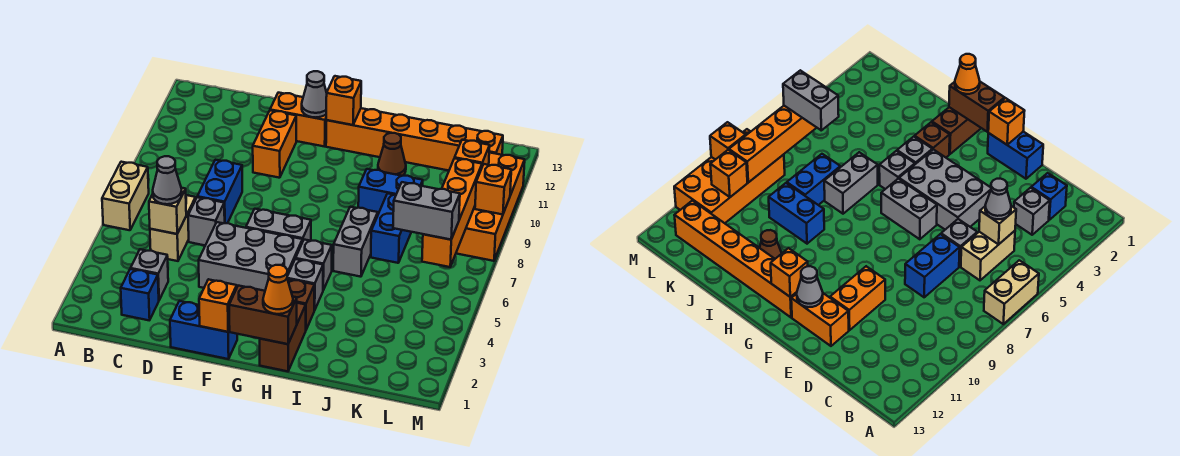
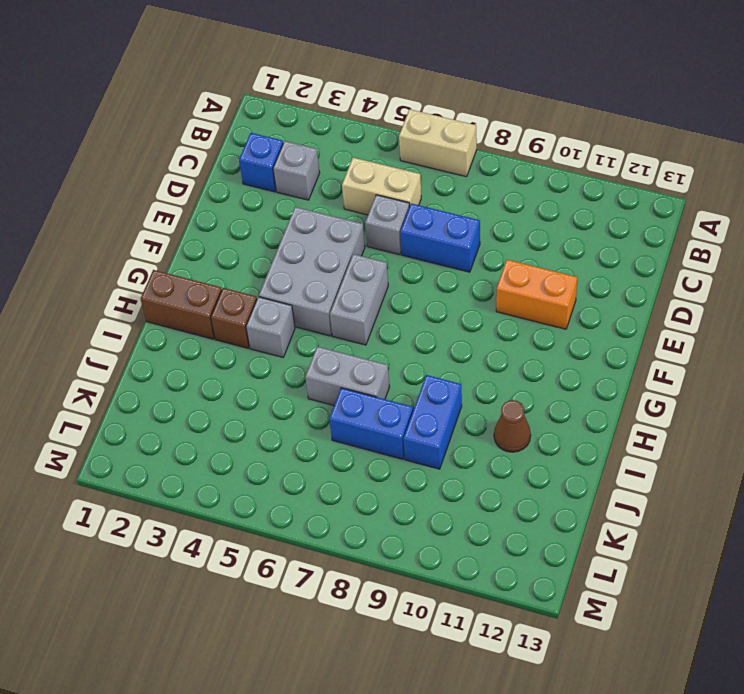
none -> blue 1x2 brick [170,301,237,359]
none -> orange 1x2 brick [270,93,326,147]
none -> orange 1x6 brick [326,108,503,171]
none -> grey 1x1 brick [296,240,332,290]

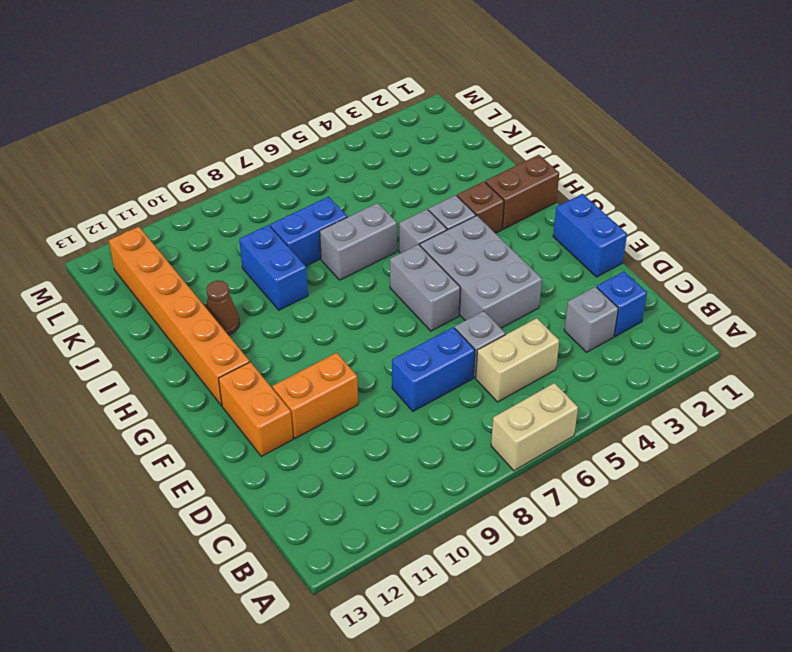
none -> orange 2x4 brick [456,152,525,261]
none -> tan 1x1 brick [149,188,186,234]
none -> orange 1x1 brick [199,279,237,332]
none -> grey 1x1 cone [302,71,327,117]

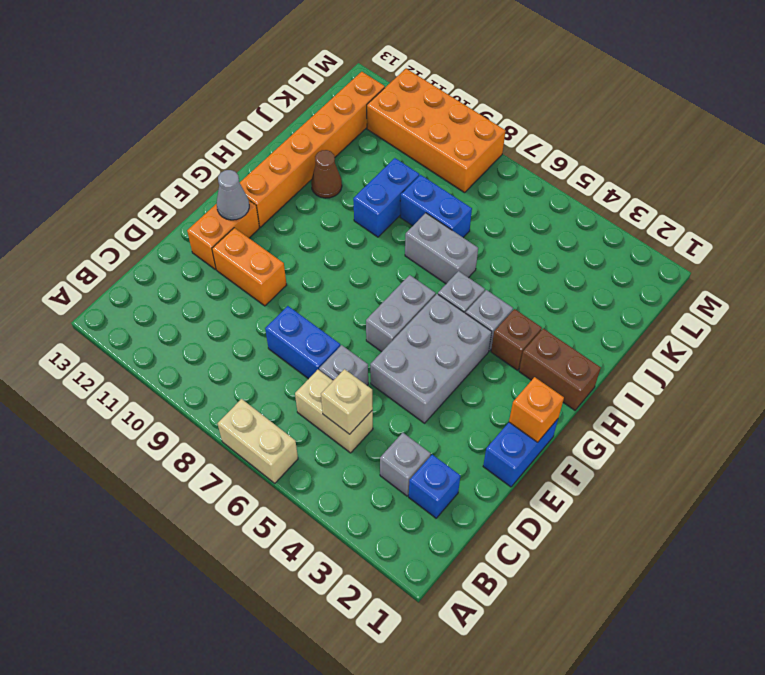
none -> brown 1x2 brick [229,286,297,344]
none -> orange 1x1 brick [326,76,361,125]
none -> orange 1x4 brick [422,158,482,267]
none -> orange 1x1 brick [455,140,490,166]

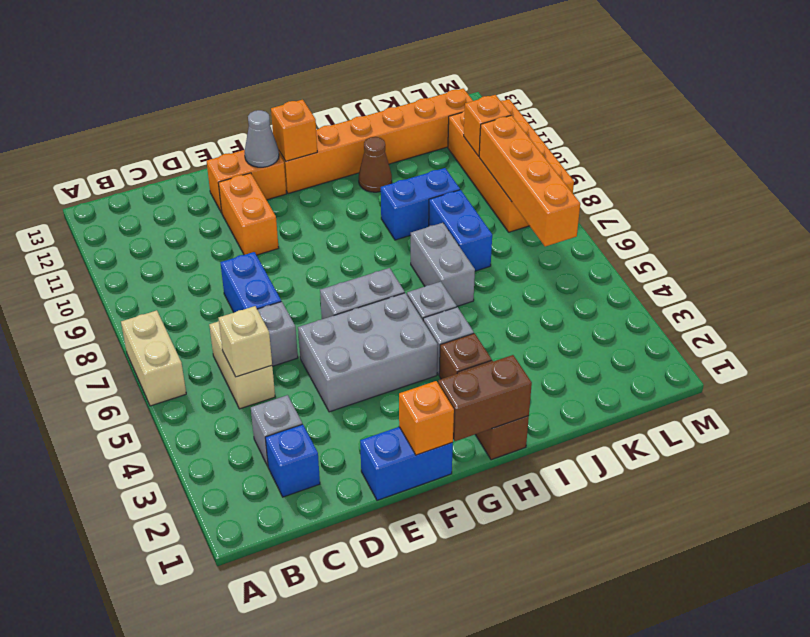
none -> orange 1x1 brick [475,164,511,215]
none -> grey 1x1 cone [153,156,182,204]
none -> orange 1x1 cone [263,265,293,314]
none -> grey 1x2 brick [393,182,460,240]

